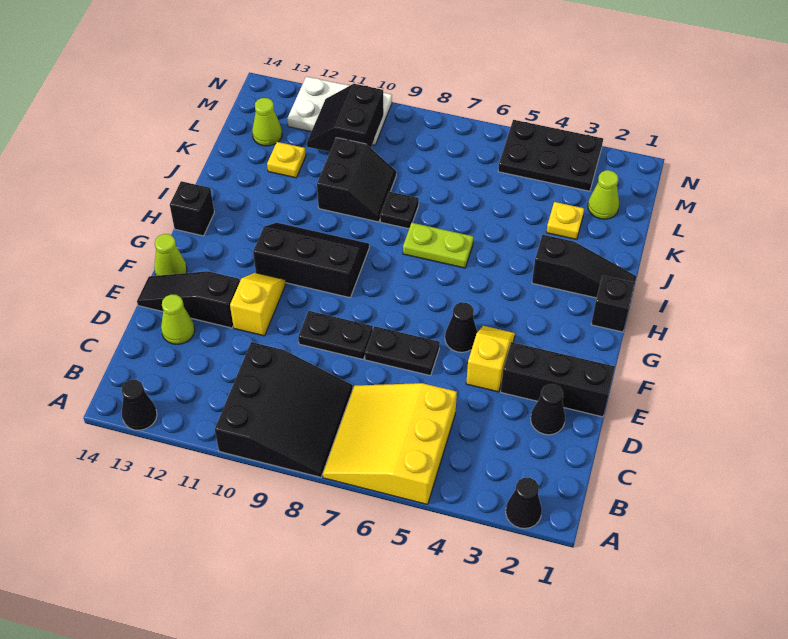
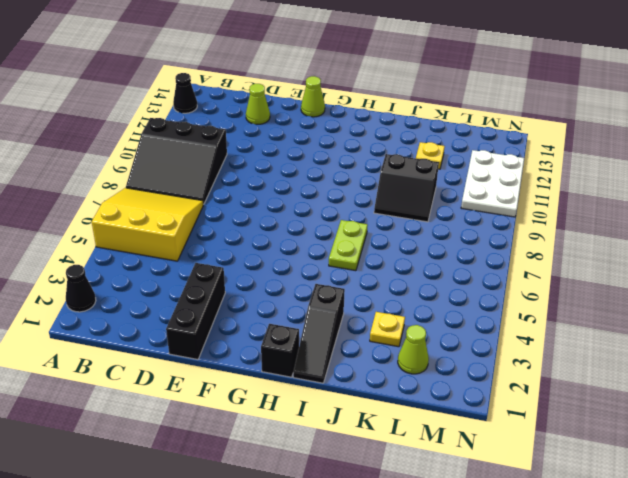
none -> black 1x1 cone [531,384,565,435]
none -> yellow 1x2 slope [466,326,515,392]
none -> black 1x2 plate [365,326,440,376]

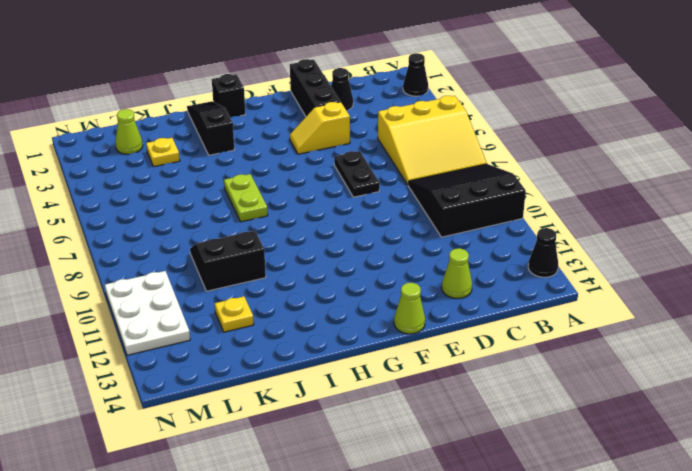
none -> black 1x2 plate [298,311,373,359]
none -> yellow 1x2 slope [230,273,286,336]
none -> black 1x3 slope [137,271,240,328]

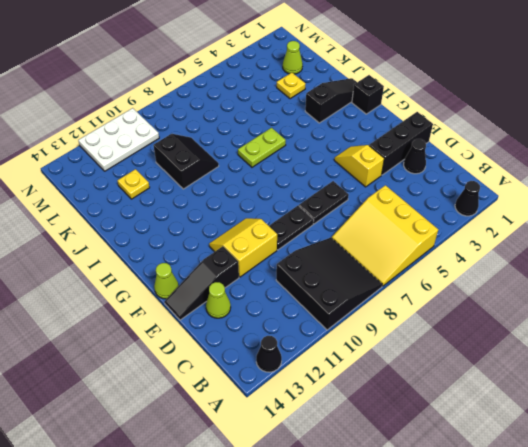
yellow 2x2 slope [209,218,277,277] -> yellow 1x2 slope [230,273,286,336]
none -> black 1x1 cone [445,302,477,352]
none -> black 2x3 slope [253,223,369,298]
none -> black 1x1 brick [170,181,214,236]

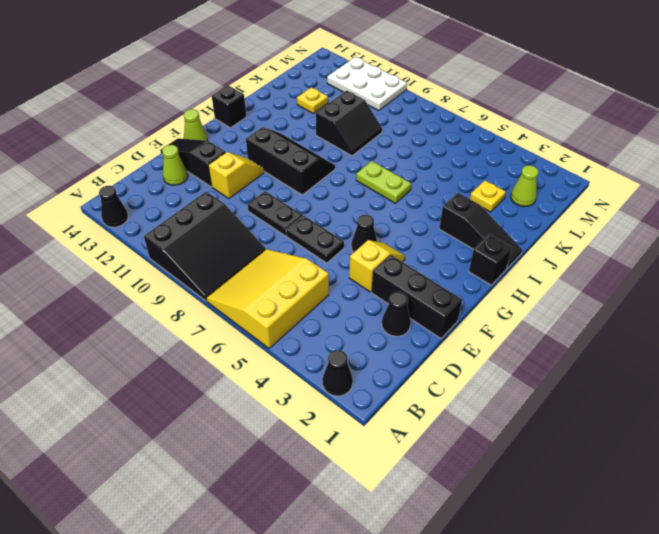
none -> black 1x1 plate [380,192,419,229]
none -> lime 1x1 cone [252,98,282,146]
none -> black 2x3 plate [498,120,603,191]

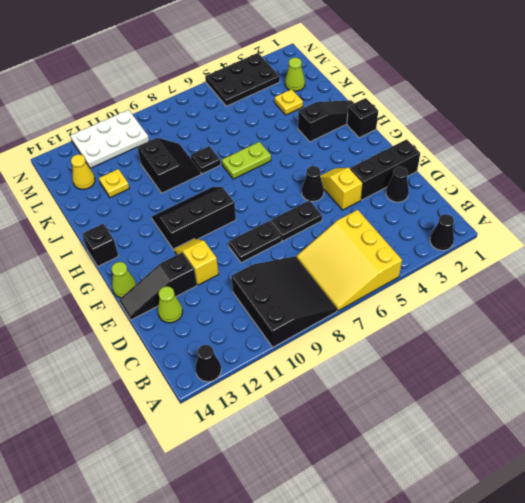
yellow 1x1 cone [71,154,95,189] -> lime 1x1 cone [252,98,282,146]
none -> black 2x2 slope [307,84,384,152]

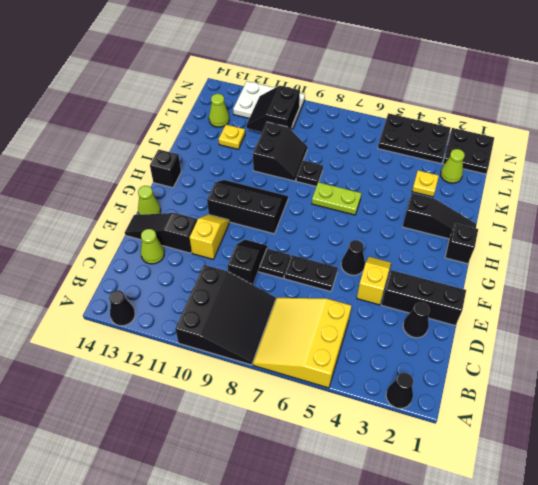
black 1x2 slope [228,240,267,285] -> none
black 2x2 plate [443,128,494,174] -> none

